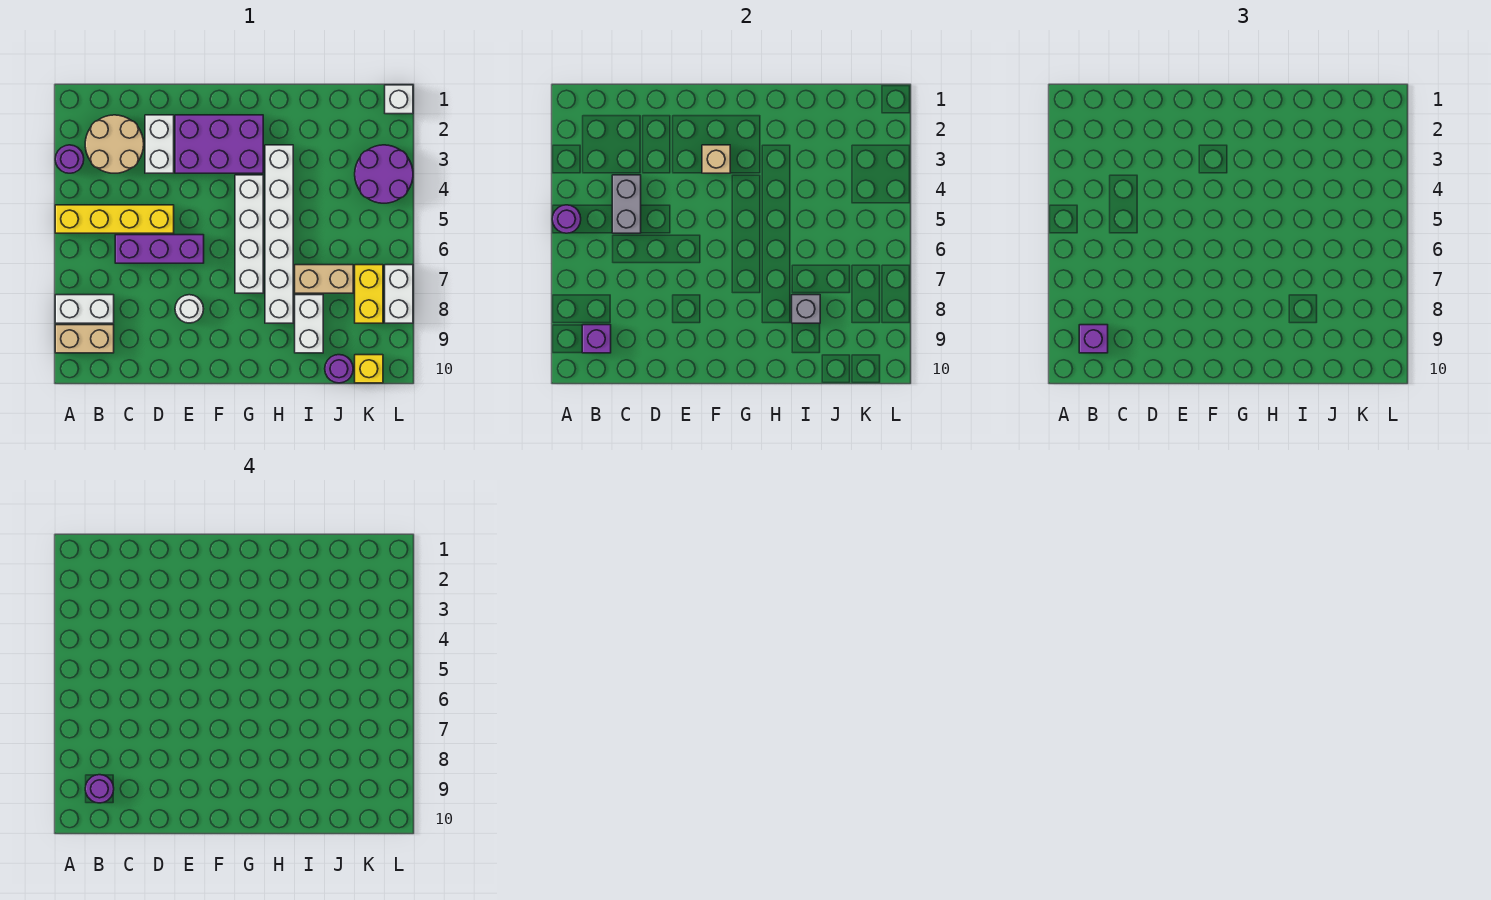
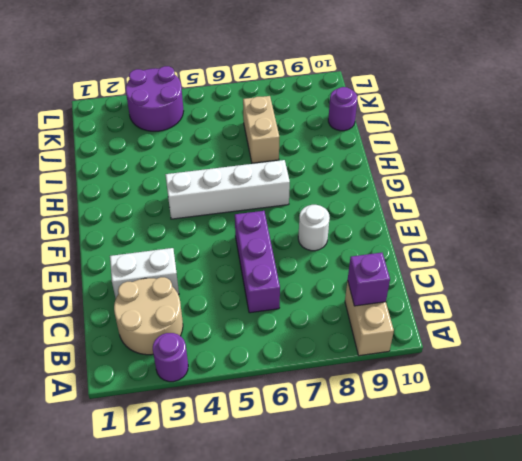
none -> yellow 1x4 brick [55,205,174,233]
none -> white 1x2 brick [55,295,114,323]
none -> purple 2x3 brick [175,115,263,173]

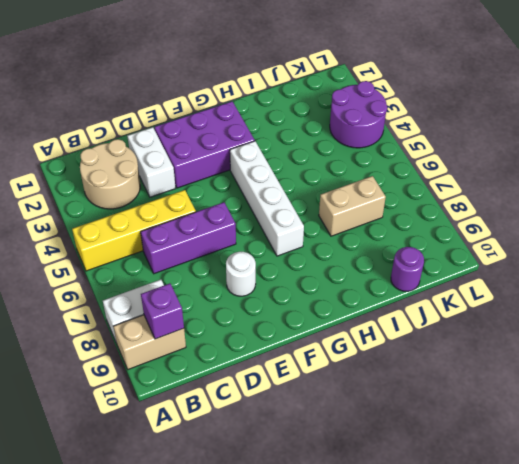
none -> purple 1x1 round brick [55,145,84,173]
none -> white 1x6 brick [265,145,293,323]
none -> white 1x2 brick [295,295,323,353]

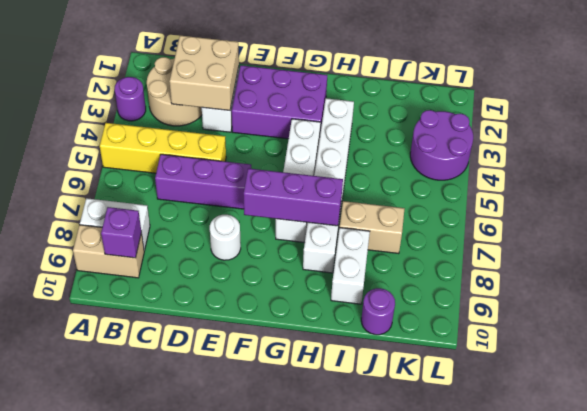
tan 2x2 brick [170,36,239,110] -> none
purple 1x3 brick [244,168,343,226] -> none
none -> yellow 1x2 brick [355,265,383,323]
none -> yellow 1x1 brick [355,355,383,383]
none -> white 1x1 brick [385,85,413,114]

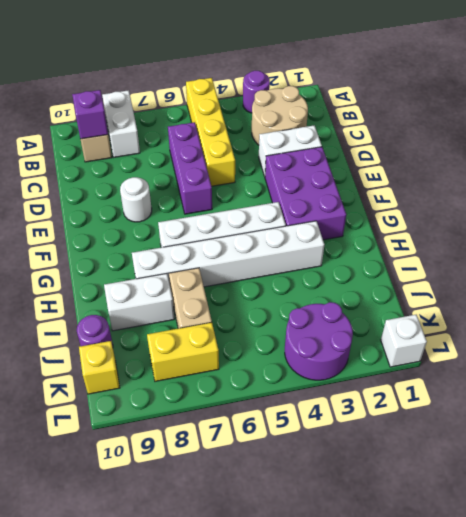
none -> white 1x2 brick [385,265,413,323]
none -> purple 1x1 round brick [552,205,581,233]
none -> grey 1x2 brick [612,175,641,233]

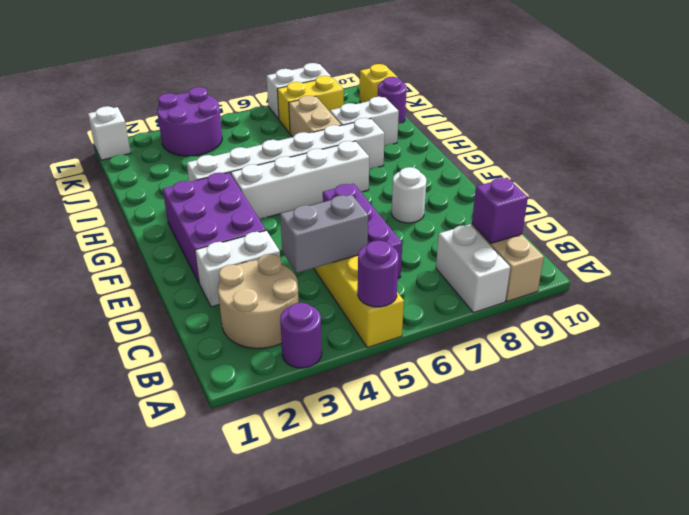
none -> tan 1x1 brick [702,145,730,173]
none -> grey 1x1 brick [792,295,820,323]
none -> purple 1x1 brick [1079,325,1108,353]

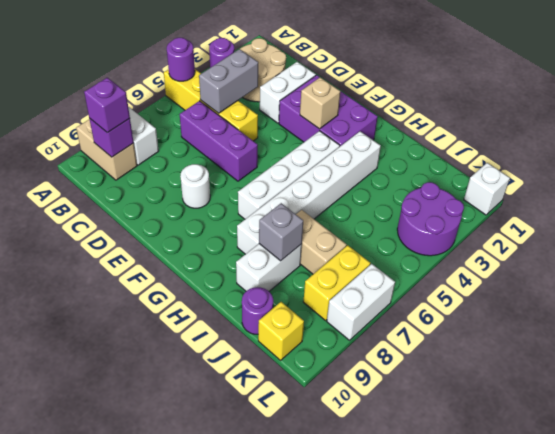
none -> purple 1x1 round brick [85,775,114,803]

